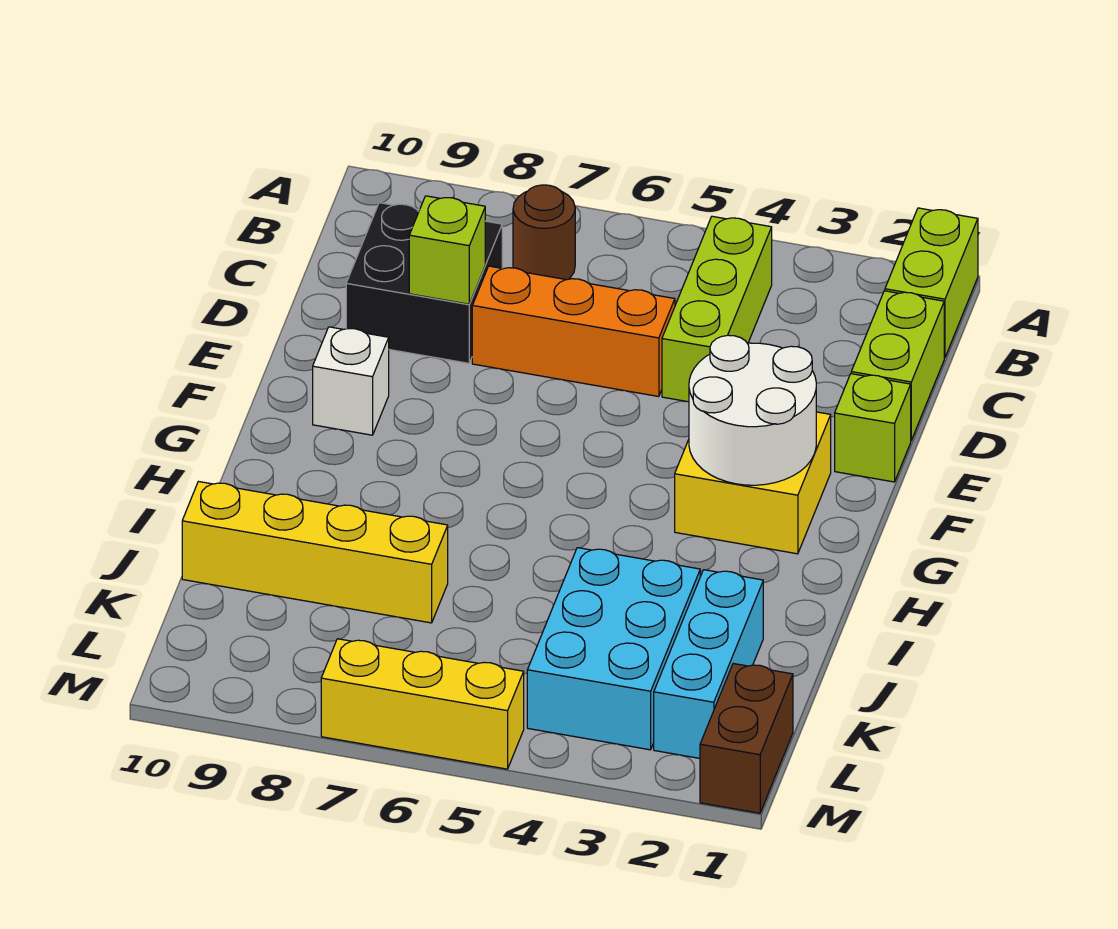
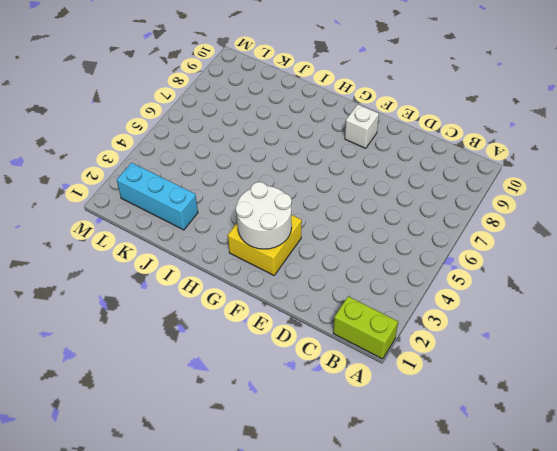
none -> lime 1x3 brick [662,216,772,402]
none -> brown 1x1 round brick [513,185,575,280]
none -> lime 1x2 brick [851,291,944,440]

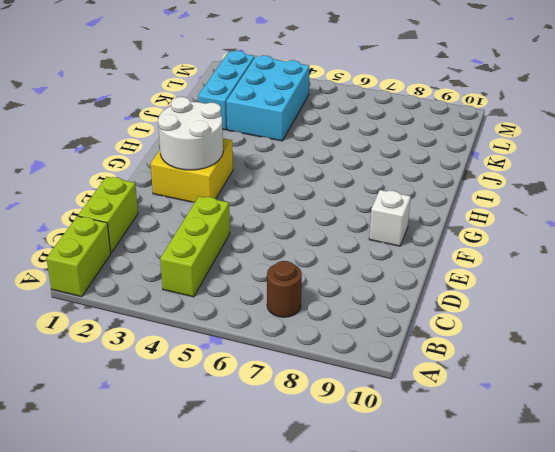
none -> black 2x2 brick [346,203,502,363]
none -> orange 1x3 brick [472,266,675,397]
none -> lime 1x1 brick [835,374,911,482]

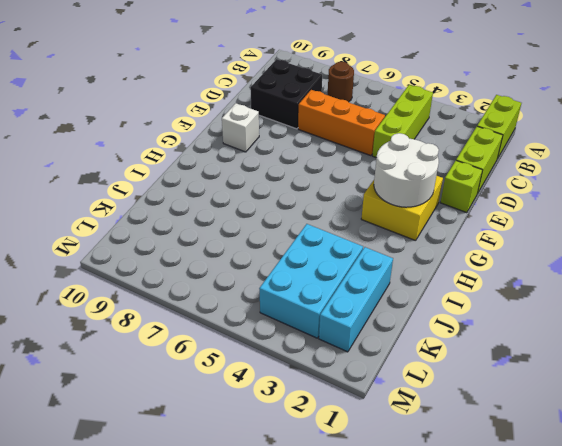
none -> yellow 1x4 brick [182,482,448,623]
none -> brown 1x2 brick [700,664,793,813]
none -> yellow 1x3 brick [321,639,524,769]

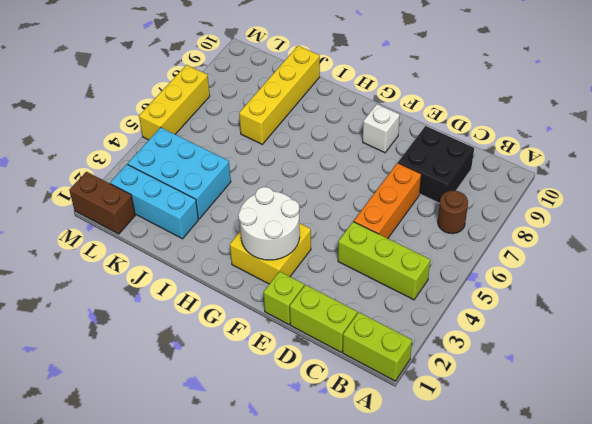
none -> lime 1x1 brick [409,196,485,304]

